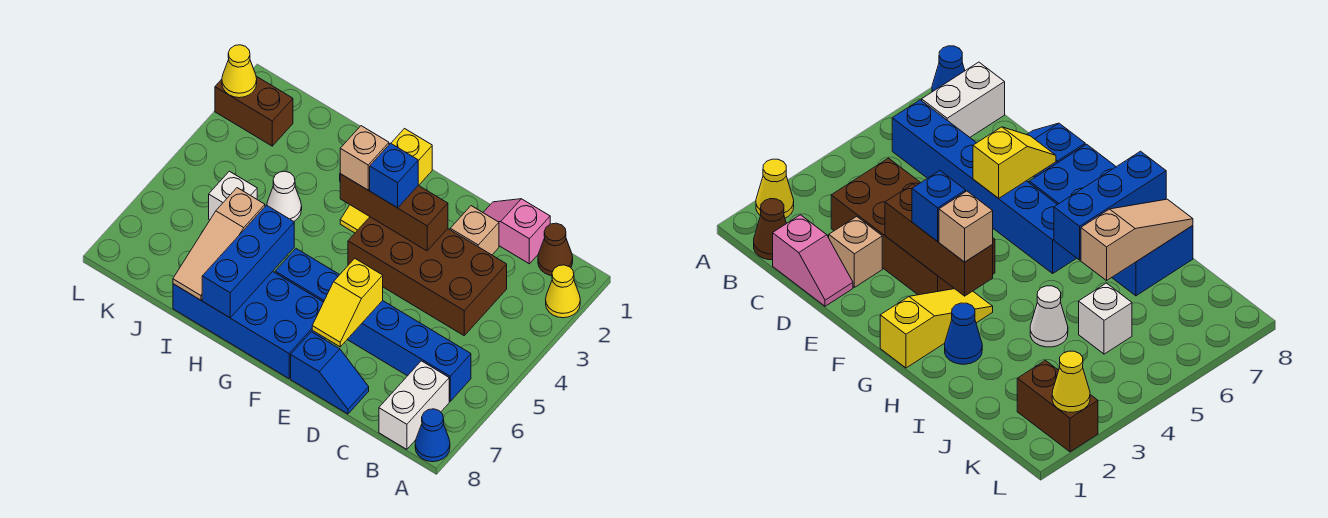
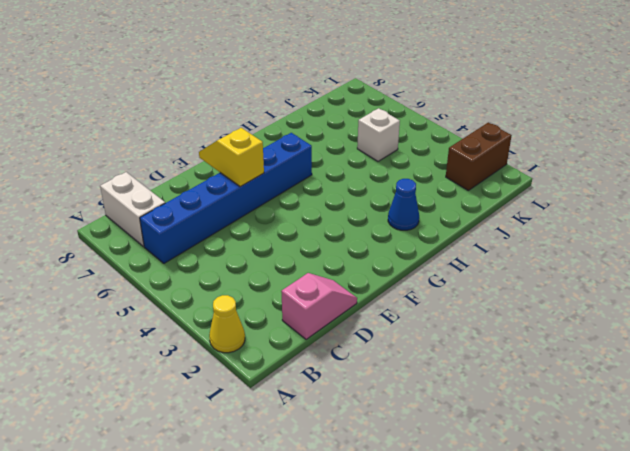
none -> blue 1x1 cone [415,409,450,462]
none -> brown 1x1 cone [538,223,573,276]
none -> brown 2x4 brick [348,217,507,336]

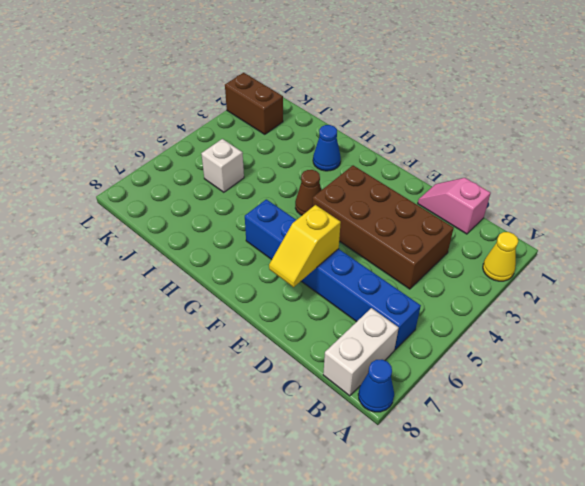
brown 1x1 cone [295,170,321,215] -> brown 1x1 cone moved to [538,223,573,276]
none -> tan 1x1 brick [450,206,499,255]
none -> blue 1x2 slope [291,332,369,414]
none -> blue 2x4 brick [173,271,326,378]

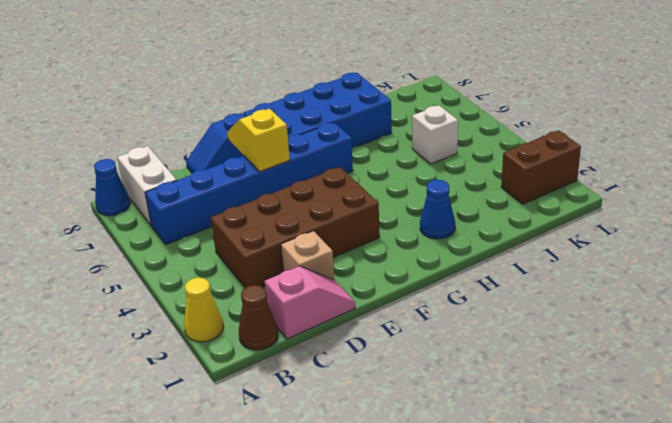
none -> yellow 1x3 slope [340,129,432,233]
none -> white 1x1 cone [267,171,302,221]
none -> brown 1x3 brick [340,174,448,251]

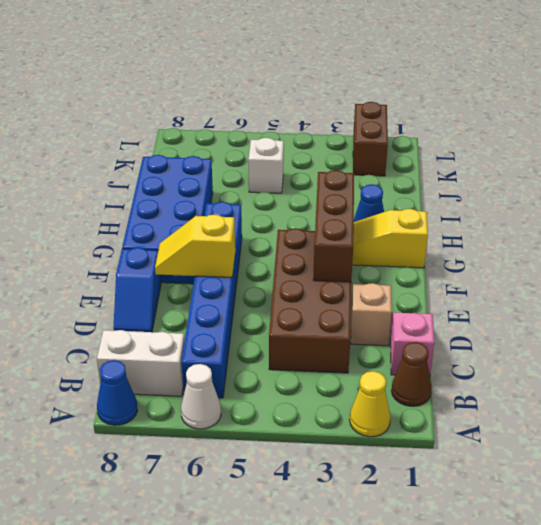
white 1x1 cone [181,364,221,429] -> white 1x1 cone moved to [267,171,302,221]
none -> blue 1x3 brick [202,205,294,318]
none -> tan 1x3 slope [173,188,265,300]
none -> yellow 1x1 cone [222,45,257,98]

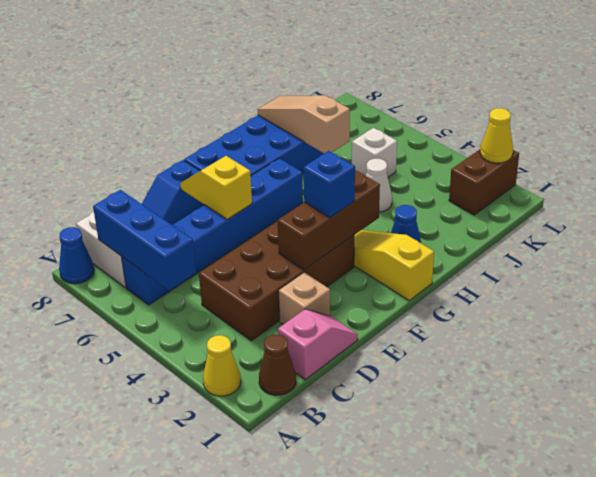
blue 1x3 brick [93,190,196,290] -> blue 1x3 brick moved to [202,205,294,318]
none -> tan 1x1 brick [340,126,389,190]

